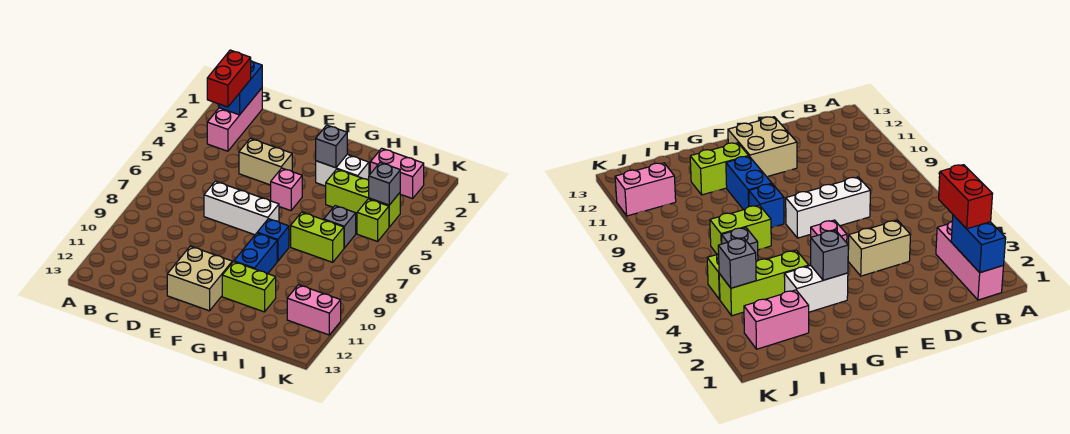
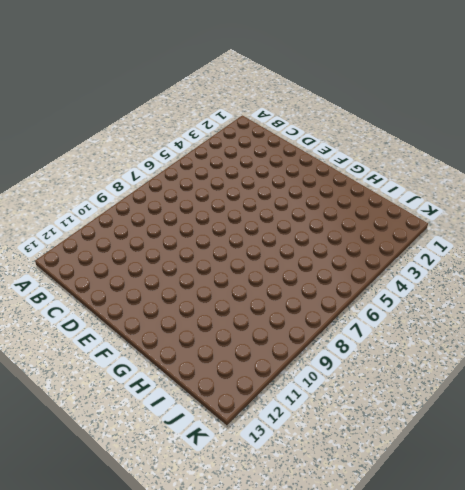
none -> pink 1x3 brick [207,88,262,151]
none -> tan 1x2 brick [239,138,292,185]
none -> white 1x3 brick [204,181,279,235]

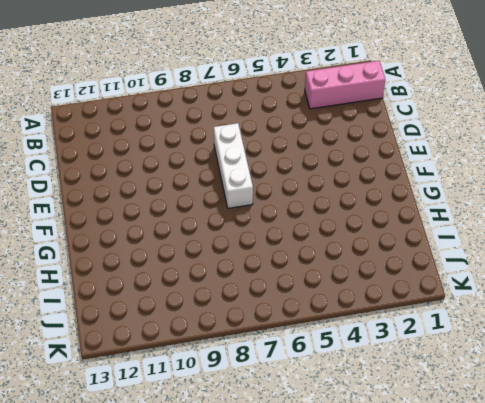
none -> tan 1x2 brick [239,138,292,185]
none -> tan 2x2 brick [167,246,232,311]
none -> pink 1x1 brick [271,168,302,211]

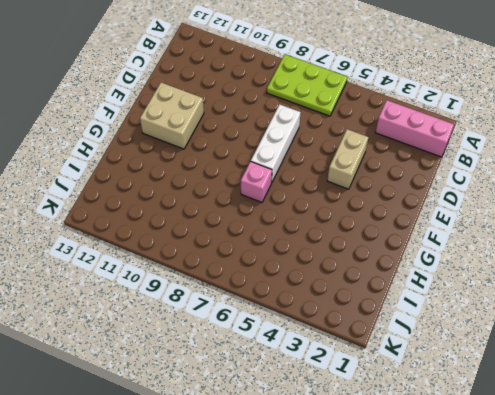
lime 2x3 plate [267,55,347,116] -> none
pink 1x1 brick [241,161,272,202] -> pink 1x1 brick moved to [271,168,302,211]
none -> white 1x2 brick [316,155,369,186]
none -> blue 1x1 brick [257,219,289,261]
none -> blue 1x2 brick [234,233,277,274]

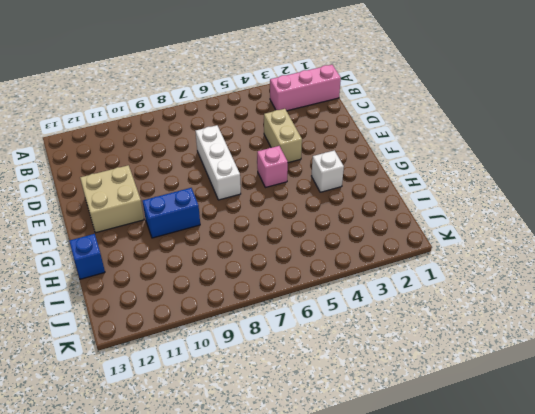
white 1x1 brick [312,150,344,192] -> white 1x2 brick [316,155,369,186]
blue 1x1 brick [69,234,105,279] -> blue 1x1 brick moved to [257,219,289,261]
none -> lime 1x2 brick [222,262,276,312]
none -> lime 1x3 brick [326,169,400,227]
none -> lime 1x2 brick [291,212,344,262]

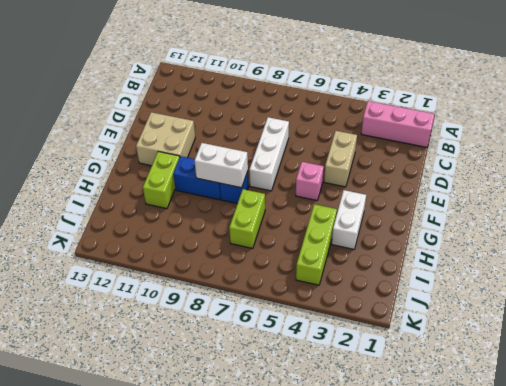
white 1x2 brick [194,143,248,188] -> none
none -> pink 1x2 brick [370,148,424,199]
none -> grey 1x1 brick [324,206,356,248]
none -> lime 1x1 brick [357,199,389,241]

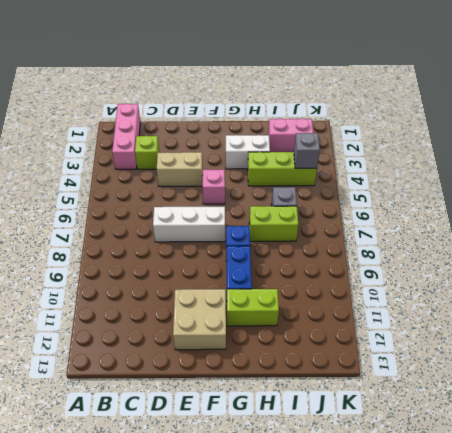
lime 1x1 brick [135,136,159,169] -> lime 1x1 brick moved to [357,199,389,241]
none -> pink 1x2 brick [287,285,341,335]
none -> blue 1x2 brick [219,61,262,115]
none -> grey 1x1 brick [316,125,347,168]

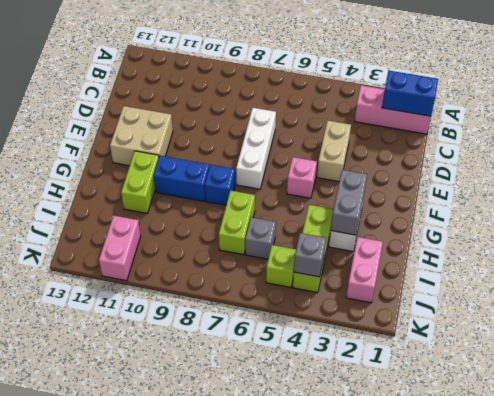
grey 1x2 brick [331,170,367,235] -> grey 1x1 brick [316,125,347,168]
none -> red 1x2 brick [207,50,251,107]

